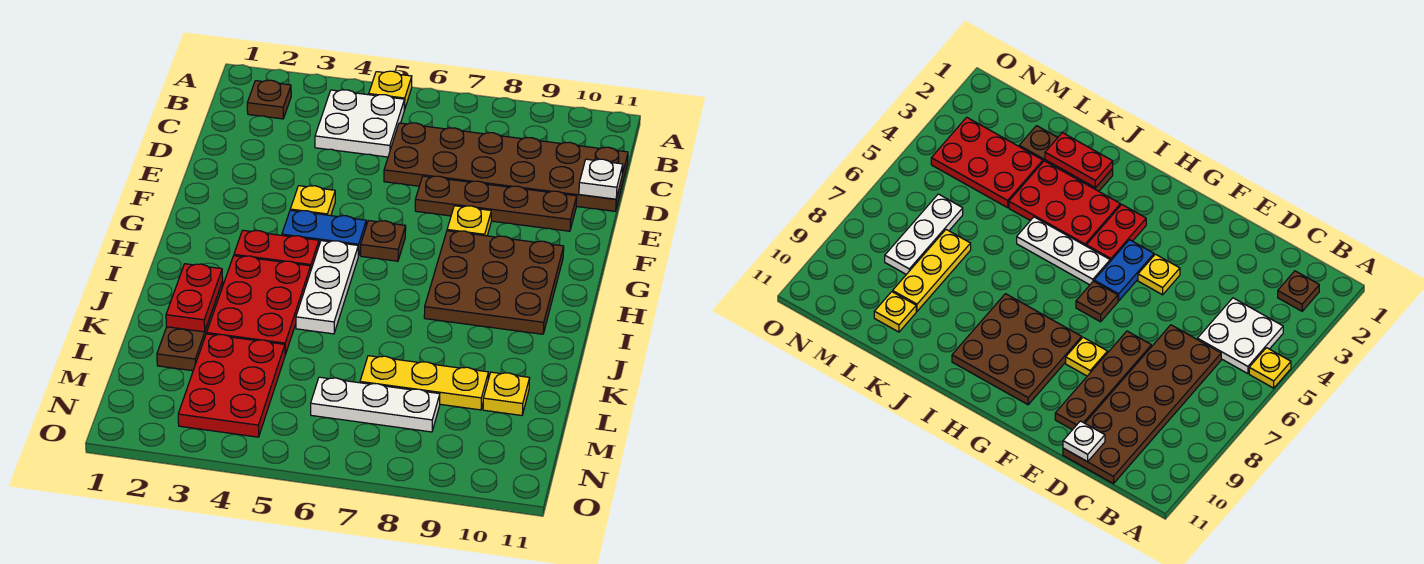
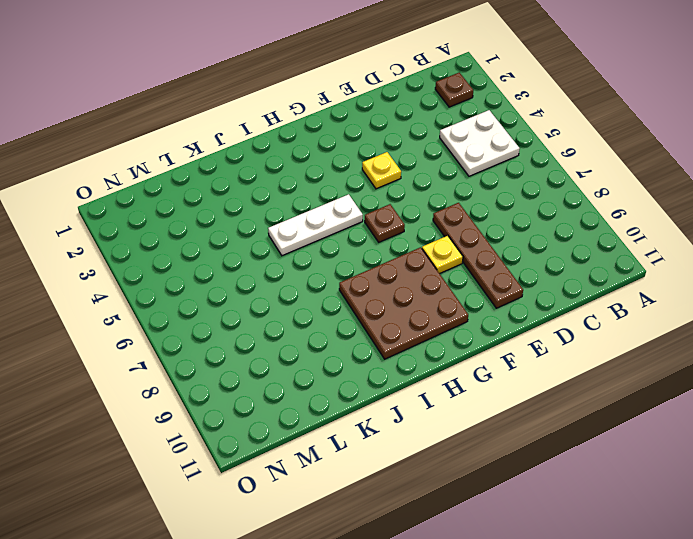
none -> yellow 1x1 plate [369,71,412,110]
none -> brown 2x6 plate [384,123,628,211]
none -> blue 1x2 plate [282,210,366,256]

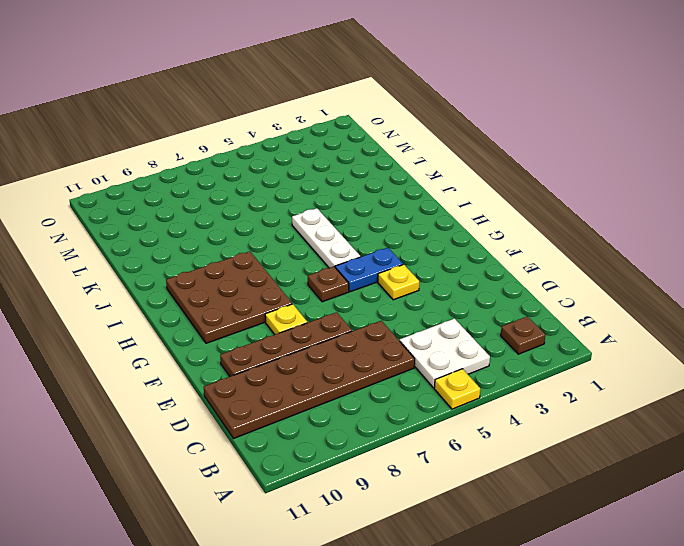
none -> red 1x2 plate [234,230,319,269]
none -> red 2x3 plate [207,256,311,355]
none -> brown 1x3 plate [157,282,223,371]

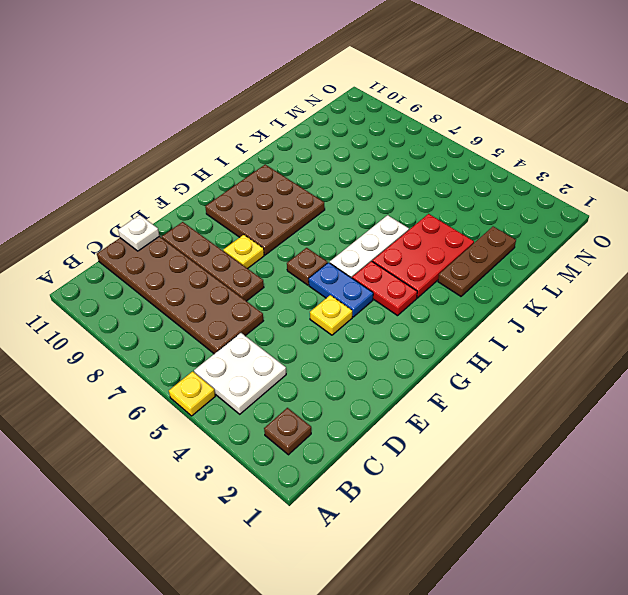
none -> red 2x3 plate [178,334,285,437]
none -> yellow 1x3 plate [360,356,488,410]
none -> yellow 1x1 plate [483,372,530,415]

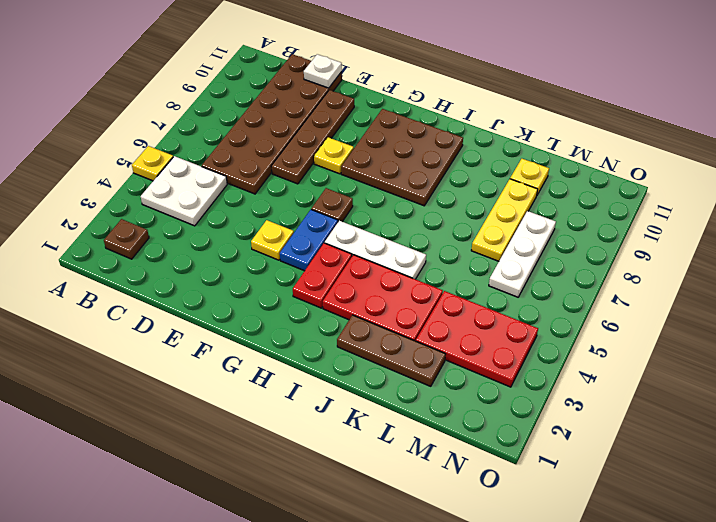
none -> red 1x2 plate [166,264,223,332]

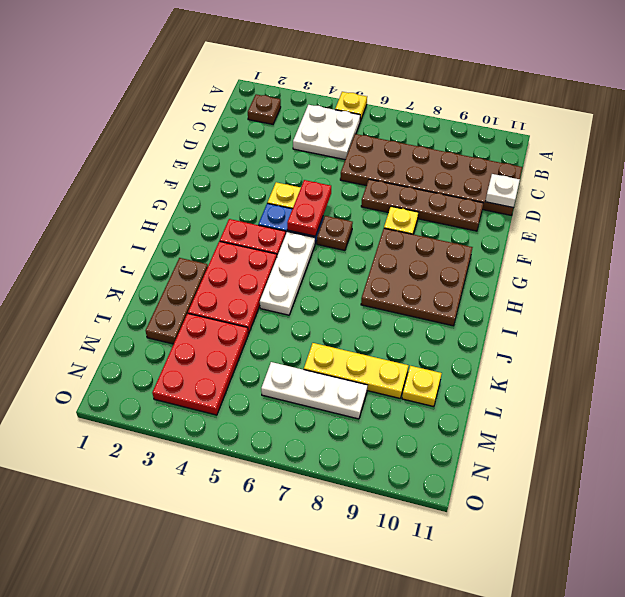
red 1x2 plate [287,180,331,236] -> red 1x2 plate moved to [166,264,223,332]

